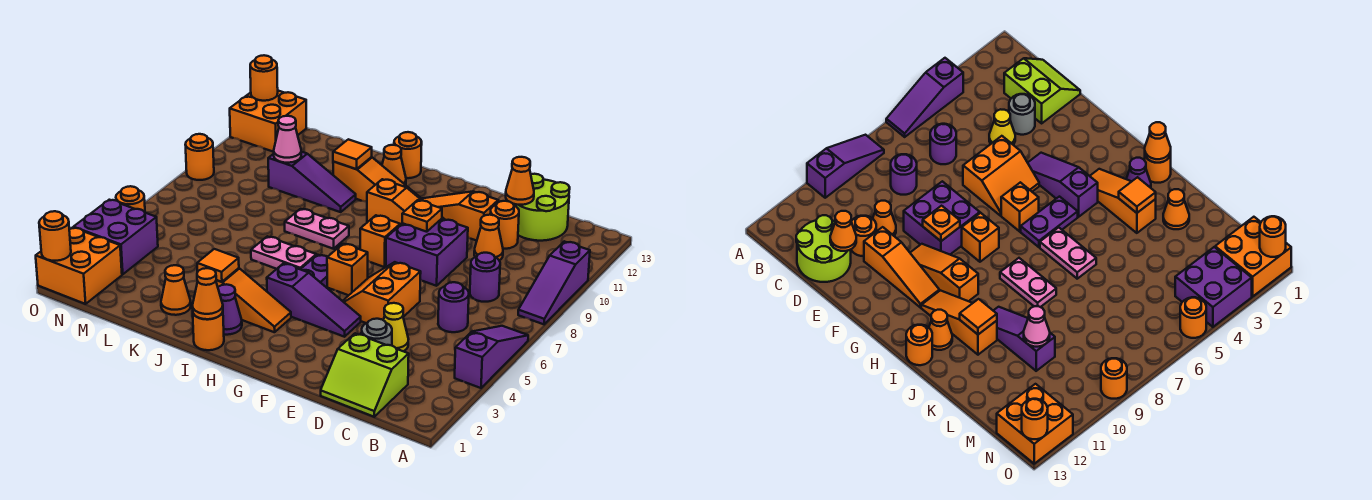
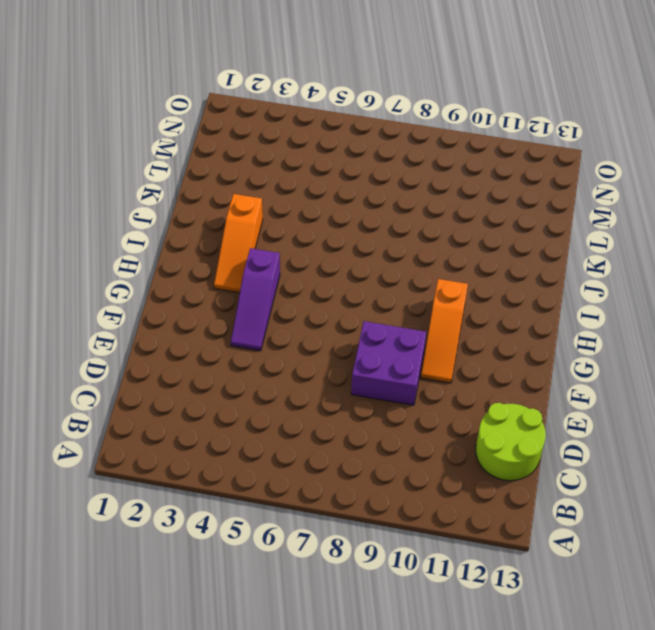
none -> purple 1x3 slope [455,326,528,388]
none -> purple 1x3 slope [518,241,590,324]
none -> lime 2x2 slope [321,333,409,417]
none -> purple 1x1 round brick [438,282,469,332]

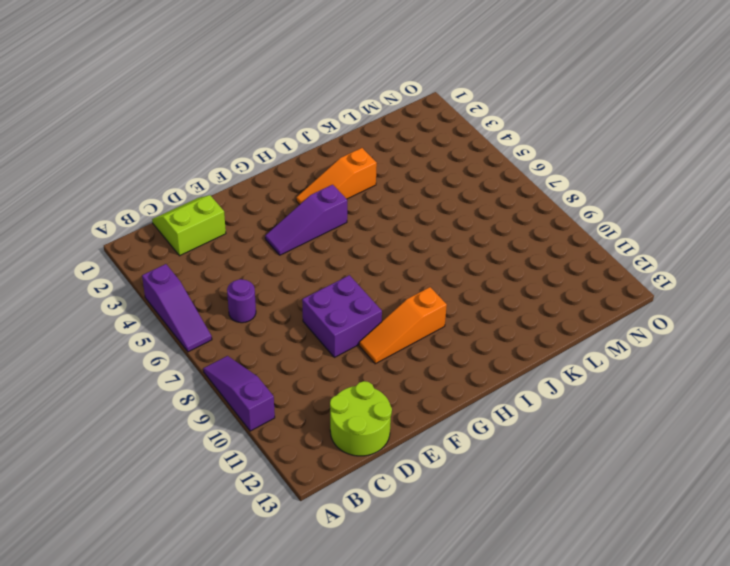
none -> purple 1x1 round brick [470,253,500,302]
none -> grey 1x1 round brick [361,319,392,346]
none -> yellow 1x1 cone [384,303,408,351]
none -> orange 1x1 cone [474,215,503,260]

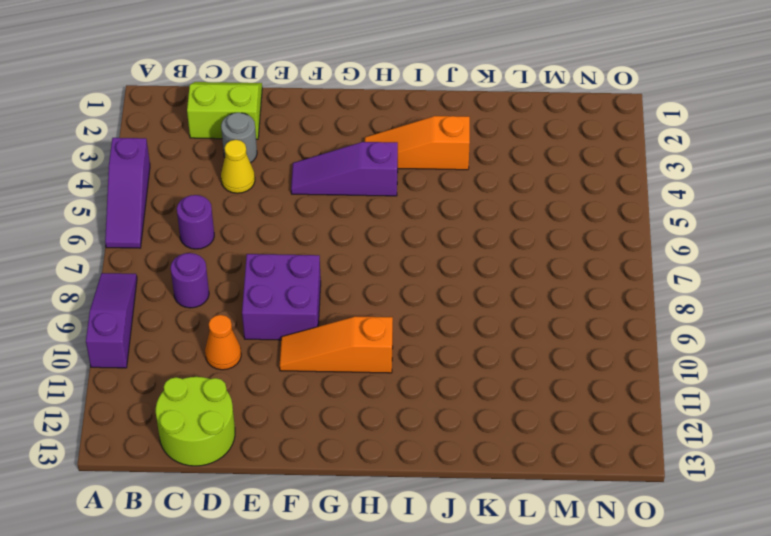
none -> orange 1x1 round brick [490,201,519,249]
none -> orange 2x2 slope [343,262,421,323]
none -> orange 1x3 slope [421,191,498,241]
none -> orange 1x1 brick [327,244,368,295]

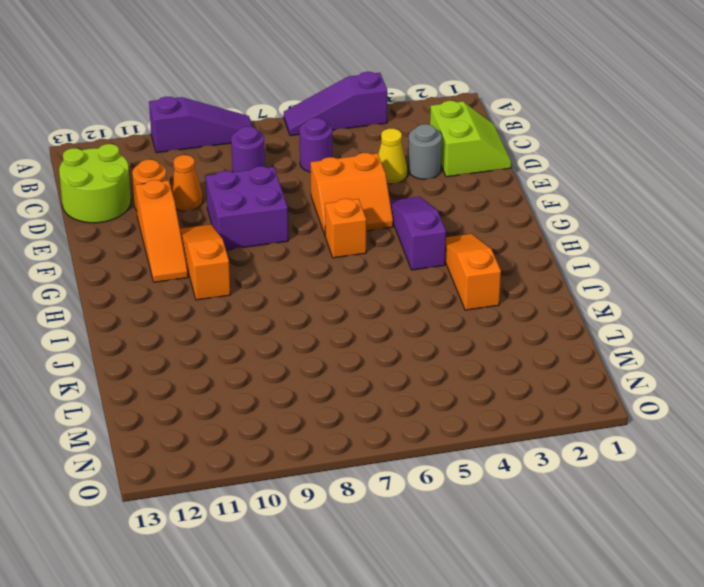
none -> orange 1x1 brick [360,215,400,267]
none -> purple 1x2 plate [301,255,327,287]
none -> orange 1x3 slope [333,157,421,202]
none -> orange 1x1 round brick [193,312,224,350]

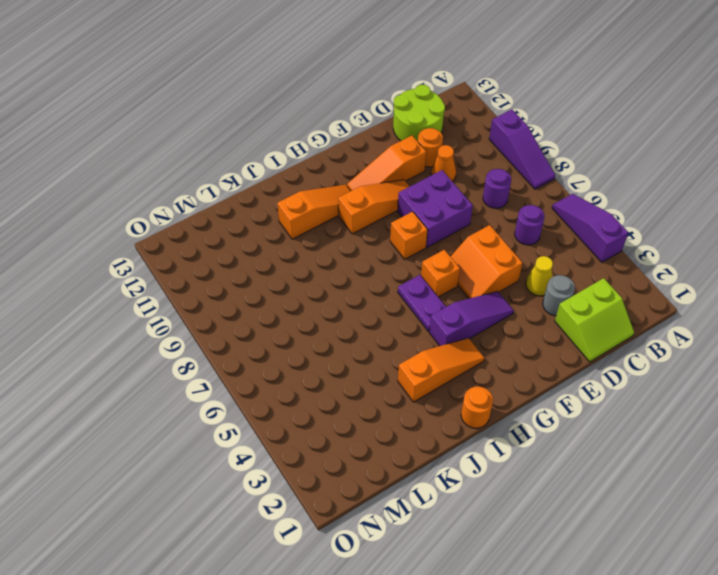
none -> purple 1x1 cone [218,284,242,335]
none -> pink 1x2 plate [251,236,316,269]
none -> pink 1x2 plate [285,209,349,249]
none -> orange 1x1 cone [382,145,406,185]

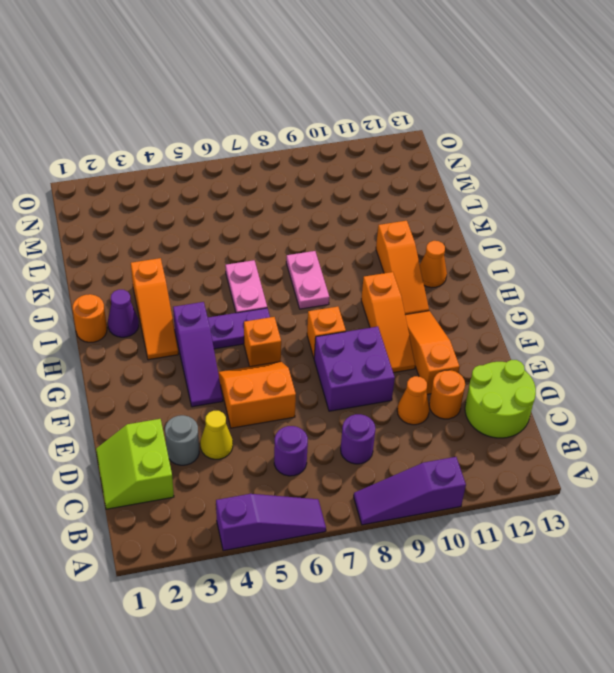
none -> orange 1x1 round brick [394,132,422,178]
none -> purple 1x3 slope [268,152,356,212]
none -> orange 1x1 cone [161,265,191,315]
none -> orange 2x2 brick [36,227,122,304]

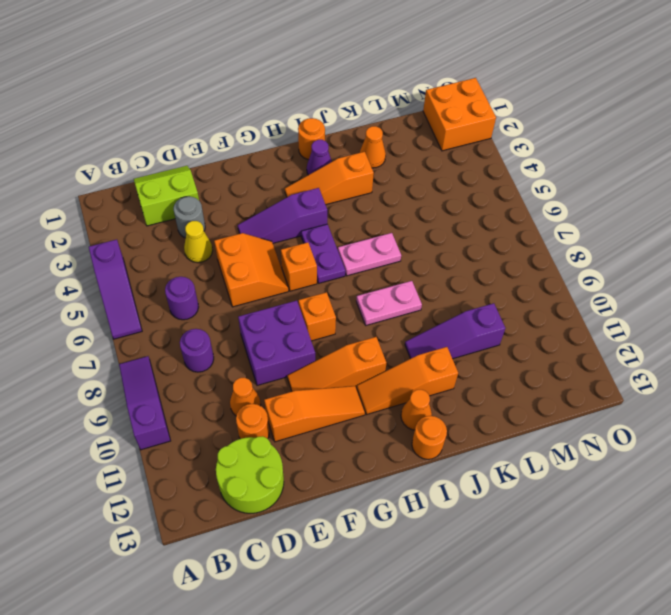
none -> purple 2x2 brick [73,200,158,274]
none -> orange 2x2 brick [230,91,306,152]
none -> orange 1x1 round brick [116,186,145,212]
none -> orange 1x1 round brick [185,134,214,180]

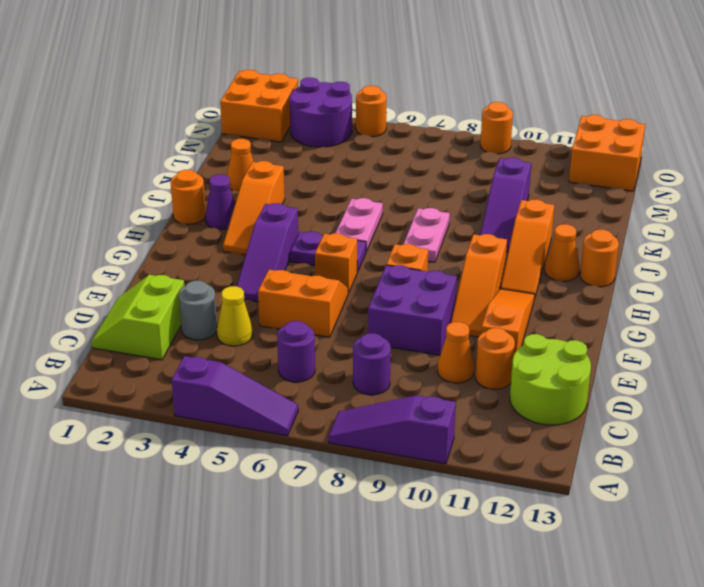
purple 2x2 round brick [290,78,352,147] -> purple 2x2 brick [73,200,158,274]
none -> orange 1x1 cone [506,157,534,205]
none -> orange 1x1 plate [402,200,442,232]
none -> orange 1x1 cone [192,268,223,319]
none -> orange 1x1 tile [197,249,239,282]

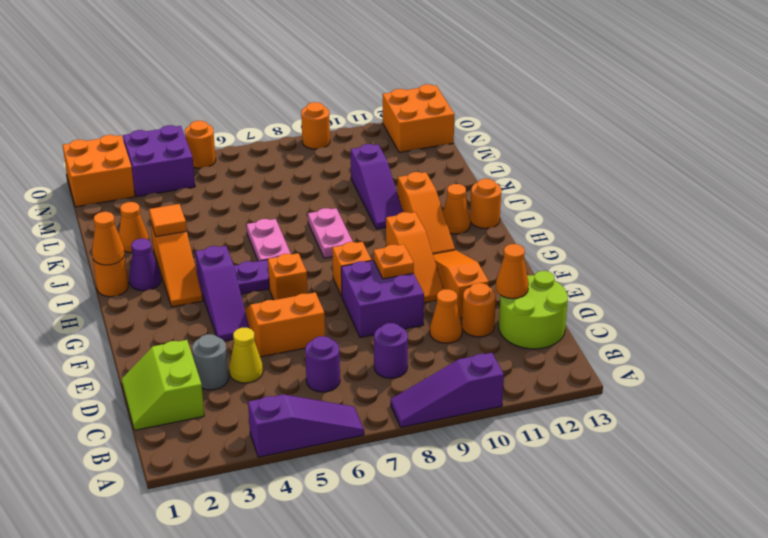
none -> orange 1x1 tile [333,139,372,169]
none -> pink 1x1 cone [274,116,301,163]
none -> orange 1x1 round brick [39,211,71,261]
none -> orange 1x1 round brick [250,55,278,101]

